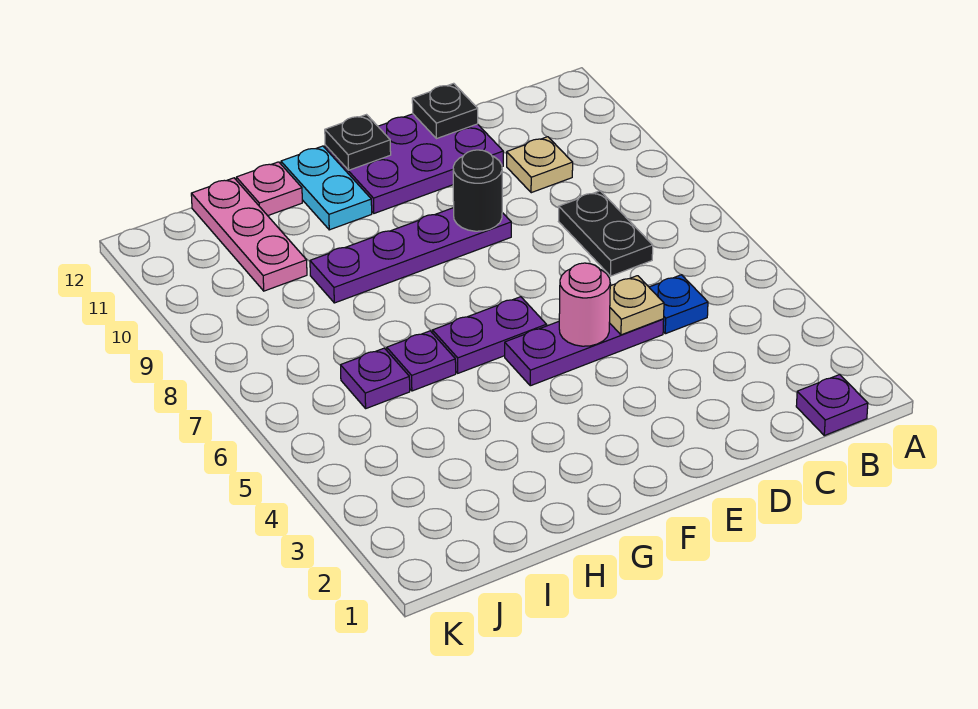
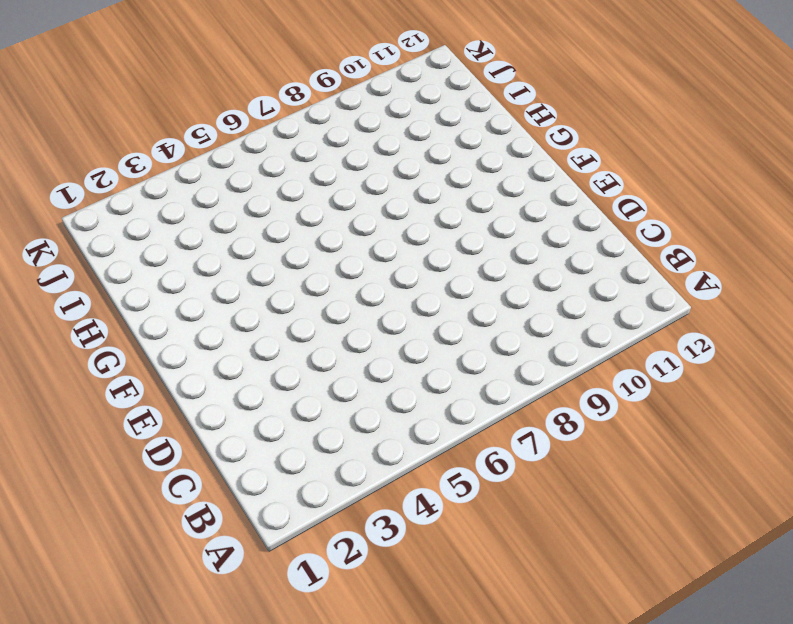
none -> purple 1x1 plate [796,375,868,436]
none -> blue 1x1 plate [649,275,708,334]
none -> black 1x2 plate [559,191,653,276]

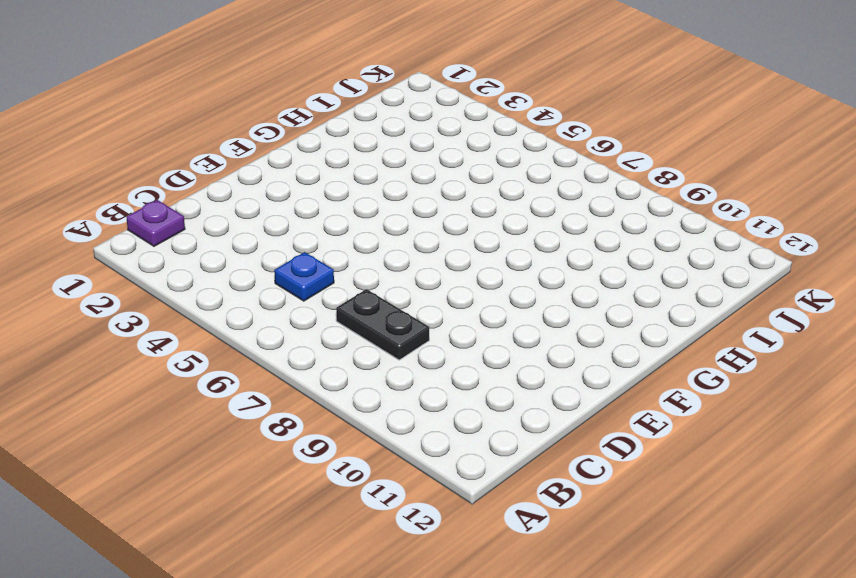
none -> tan 1x1 plate [507,137,573,193]
none -> purple 1x3 plate [505,319,664,386]
none -> purple 2x3 plate [325,114,503,213]

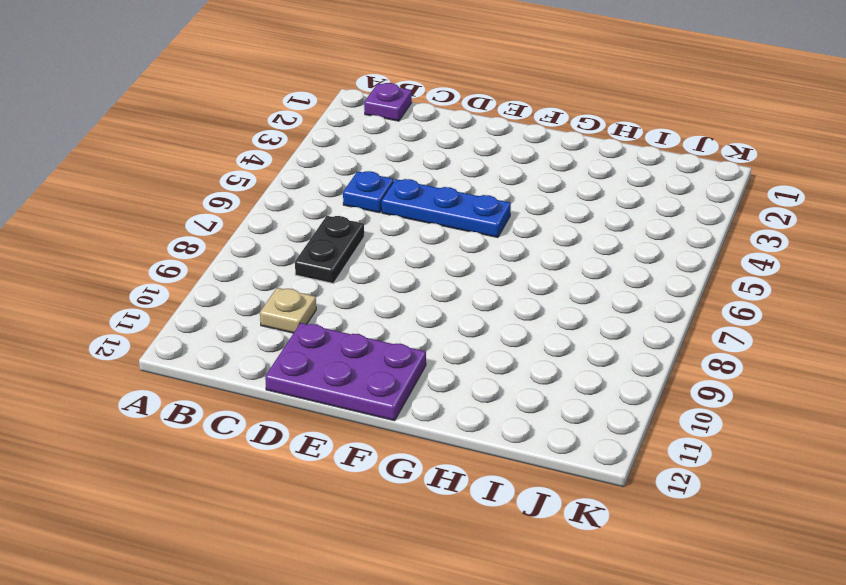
blue 1x3 plate [382,179,511,238] -> purple 1x3 plate [505,319,664,386]
none -> purple 1x4 plate [310,208,511,303]
none -> purple 1x2 plate [432,297,546,373]
none -> cyan 1x2 plate [281,146,372,230]

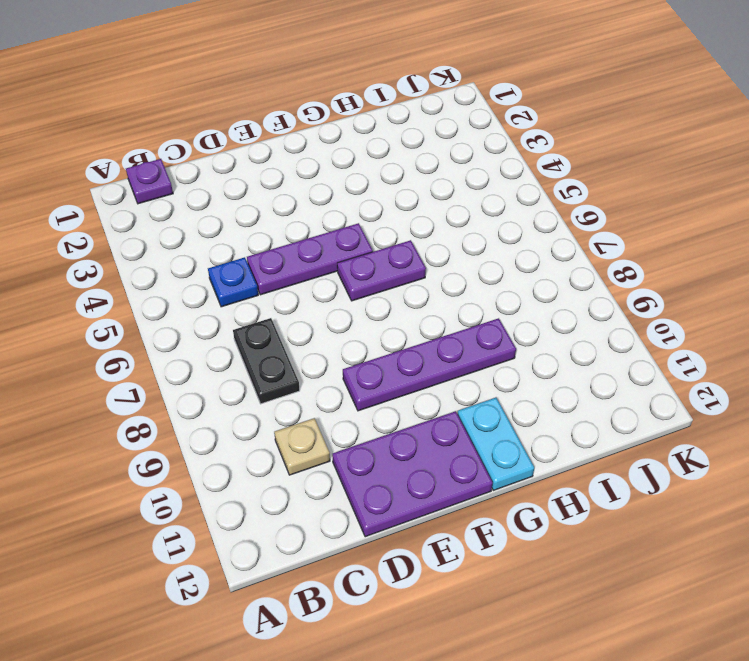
none -> purple 1x1 plate [387,331,456,391]
none -> pink 1x1 plate [236,162,302,216]
none -> purple 1x1 plate [341,348,410,408]

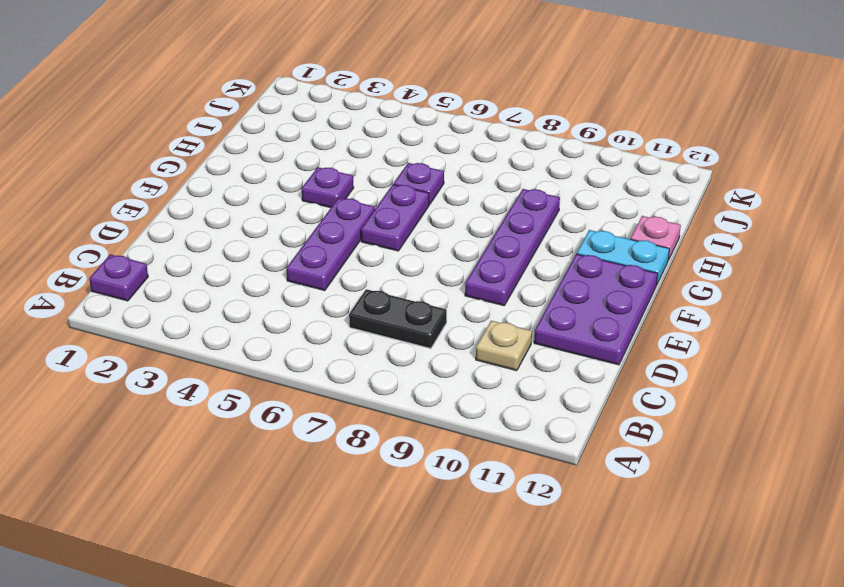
purple 1x1 plate [302,167,354,208] -> purple 1x1 plate moved to [341,348,410,408]
none -> blue 1x1 plate [649,275,708,334]
none -> pink 1x3 plate [191,178,307,291]
none -> tan 1x1 plate [609,276,664,335]

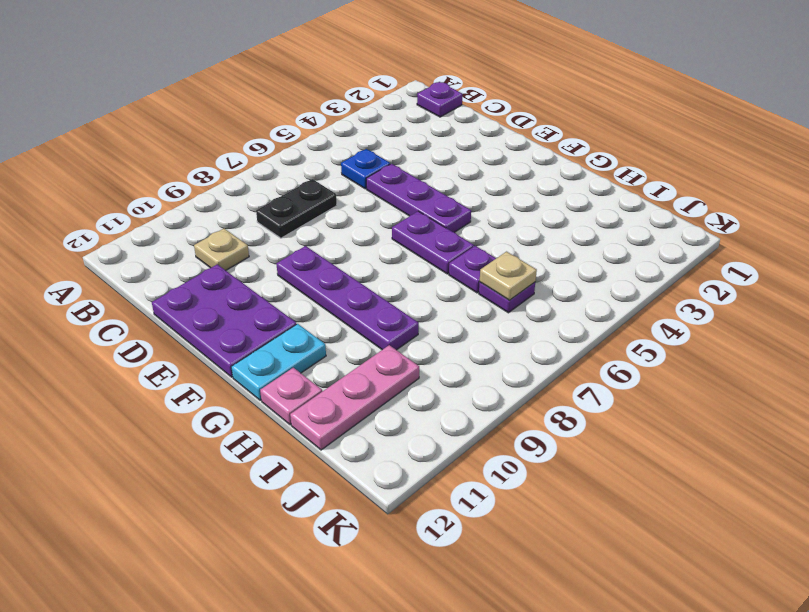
tan 1x1 plate [480,252,537,300] -> tan 1x1 plate moved to [609,276,664,335]
none -> black 1x1 plate [412,83,478,139]
none -> pink 1x1 round brick [559,263,610,346]
none -> black 1x1 round brick [453,150,502,231]

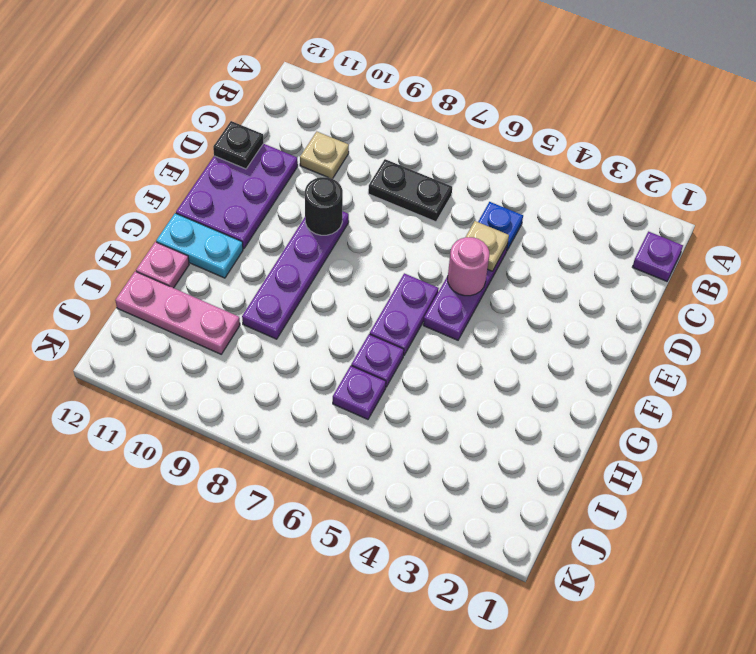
none -> black 1x1 plate [325,115,391,170]

